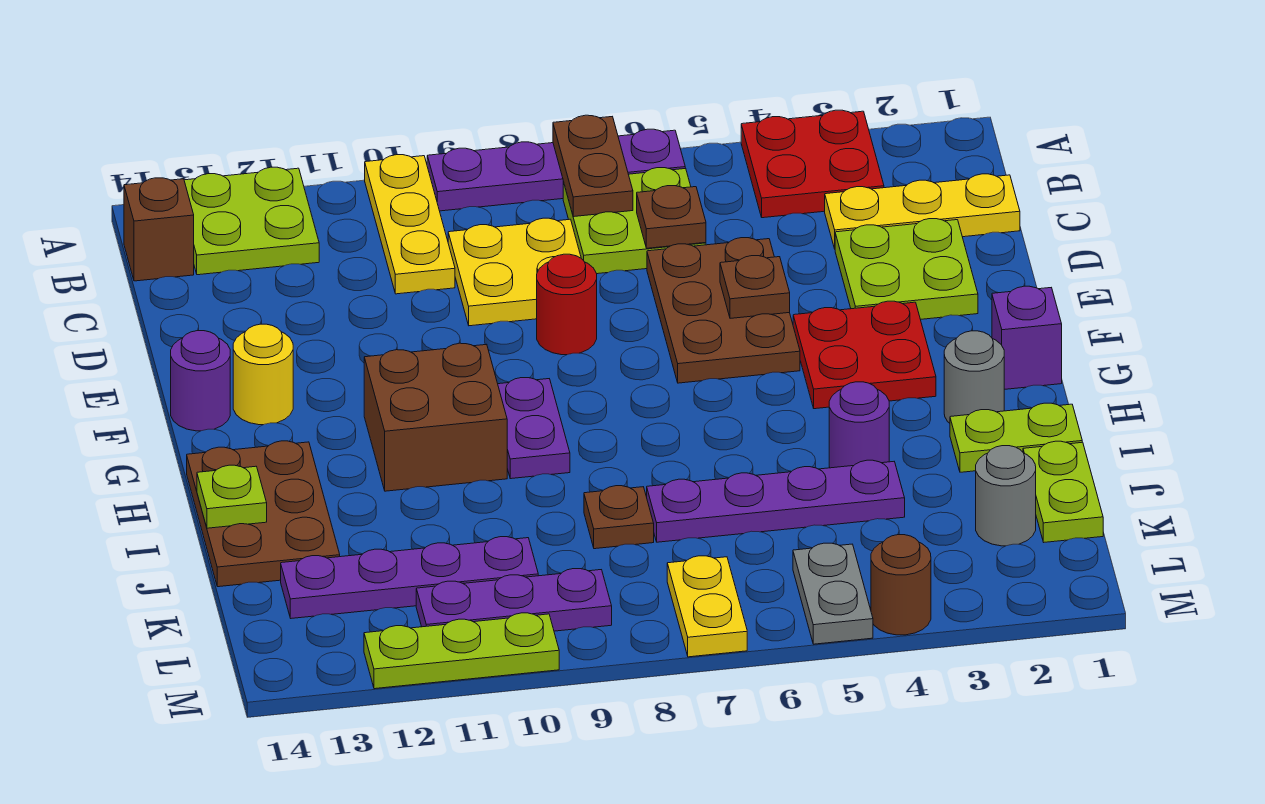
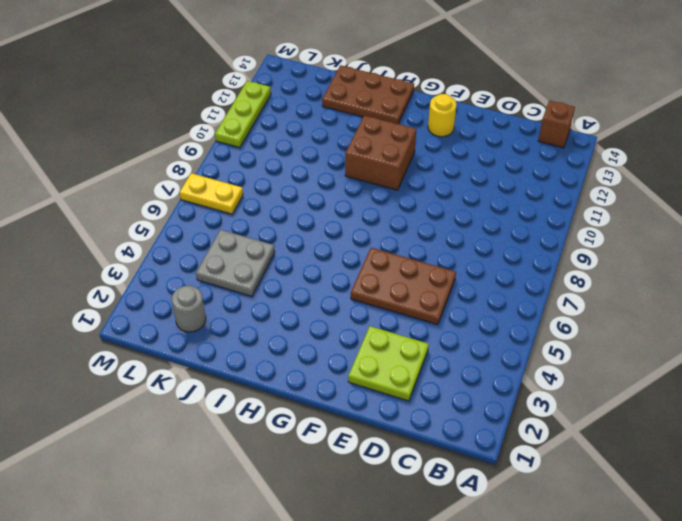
grey 2x2 plate [196,230,275,296] -> purple 1x4 plate [647,460,905,542]
none -> red 2x2 plate [741,110,884,218]
none -> purple 1x4 plate [427,129,685,211]
none -> yellow 1x3 plate [365,155,455,294]
none -> lime 2x2 plate [184,167,319,275]

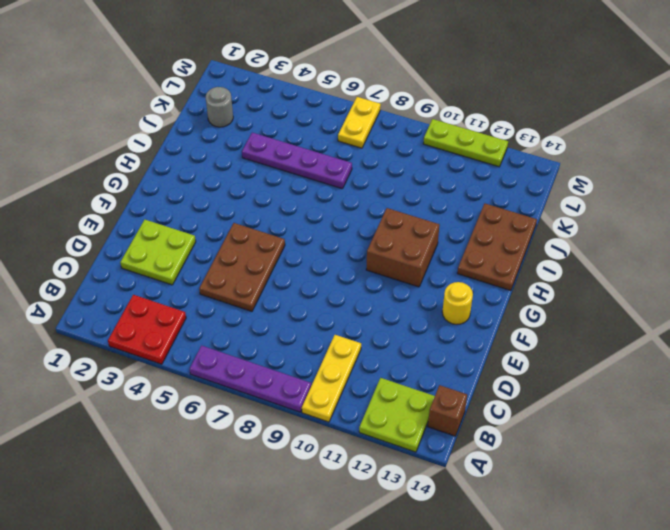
none -> lime 2x2 plate [563,168,706,274]
none -> yellow 1x3 plate [825,174,1020,249]
none -> yellow 2x2 plate [448,218,581,326]
none -> red 1x1 round brick [537,254,597,355]

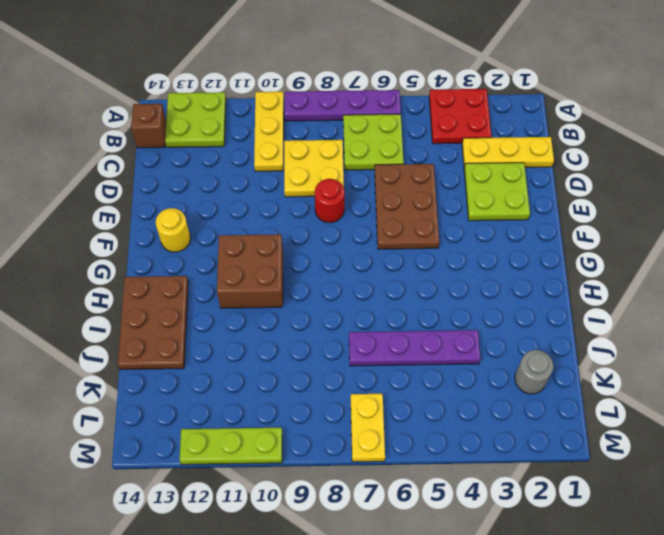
none -> red 2x2 plate [793,301,936,409]
none -> purple 1x1 round brick [171,331,230,431]
none -> purple 1x1 brick [992,286,1062,390]
none -> purple 1x2 plate [498,378,570,479]

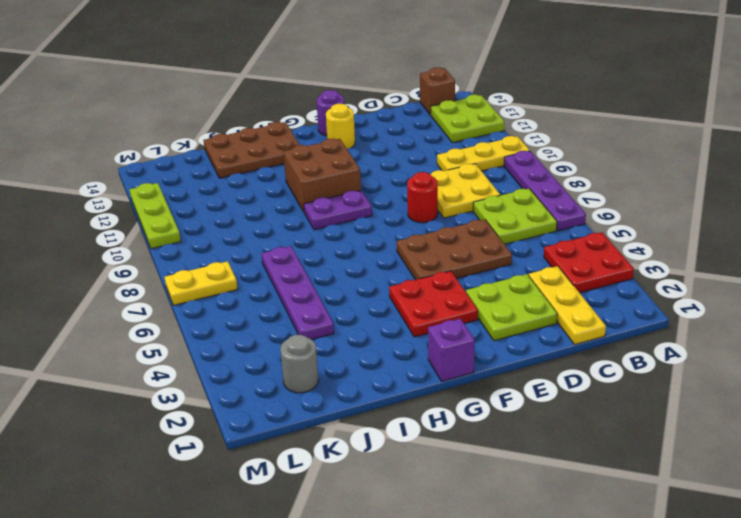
none -> grey 1x1 round brick [944,331,1004,423]
none -> lime 1x2 plate [950,403,1082,472]
none -> purple 1x1 round brick [829,382,889,468]
none -> lime 1x2 plate [1023,441,1103,542]

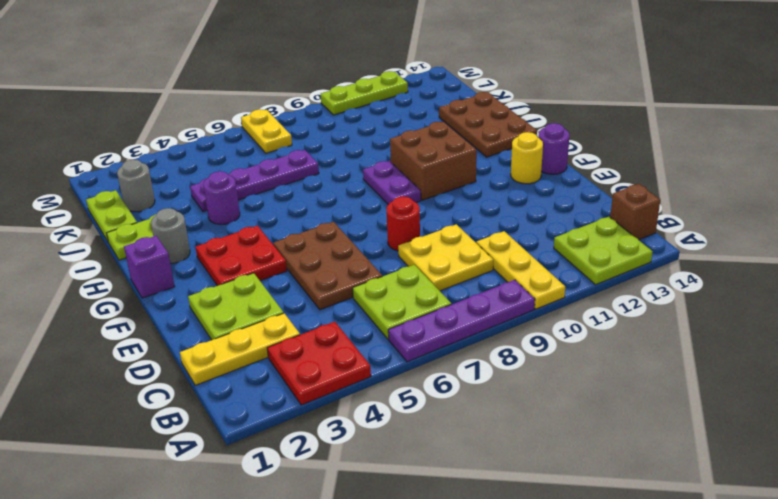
none -> brown 1x1 plate [584,486,654,549]
none -> purple 1x4 plate [281,537,538,618]
none -> grey 1x2 plate [793,543,873,644]
none -> purple 1x3 plate [416,569,612,631]

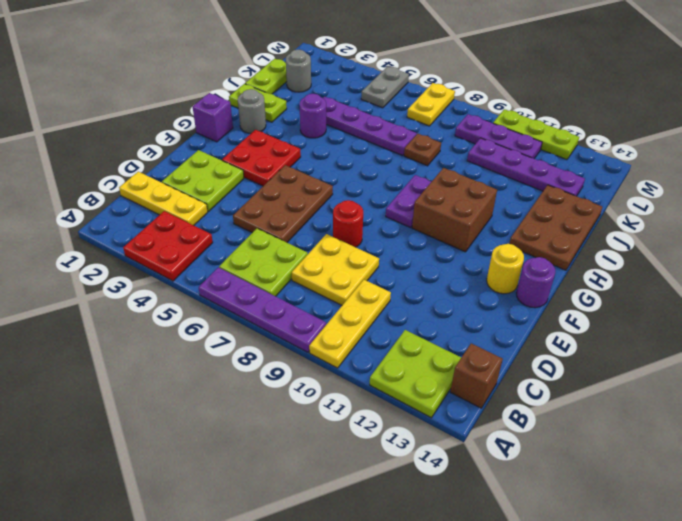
none -> brown 1x1 round brick [871,535,931,635]
none -> brown 1x2 plate [553,115,633,217]
none -> brown 1x1 plate [637,186,706,248]
none -> brown 1x1 plate [720,256,790,318]

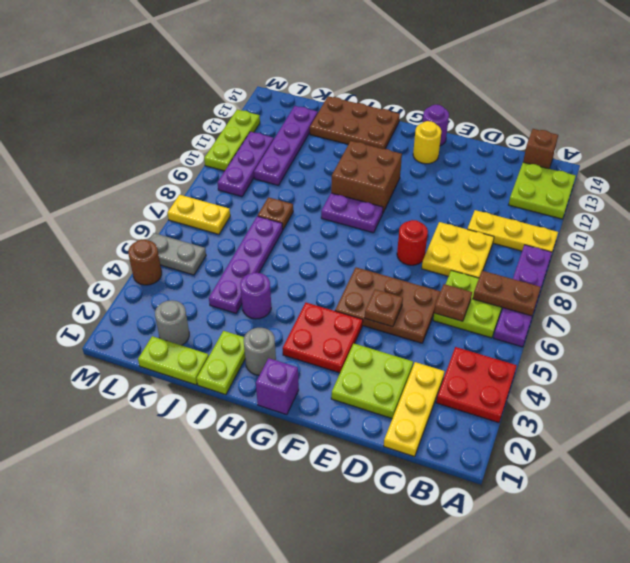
none -> lime 1x1 plate [197,465,267,528]

